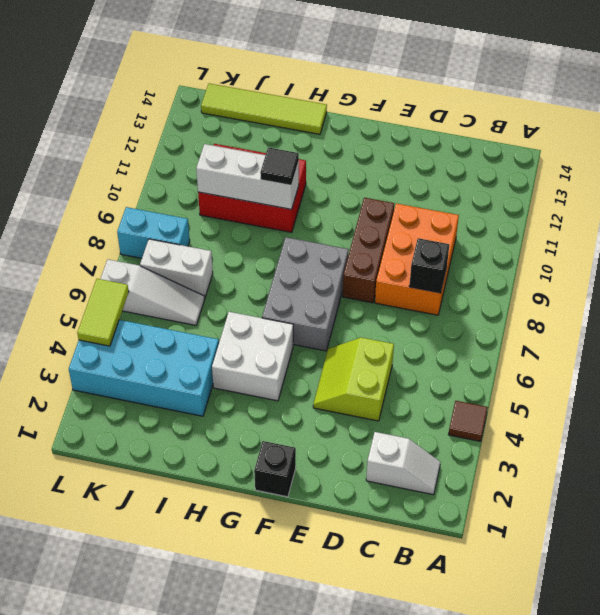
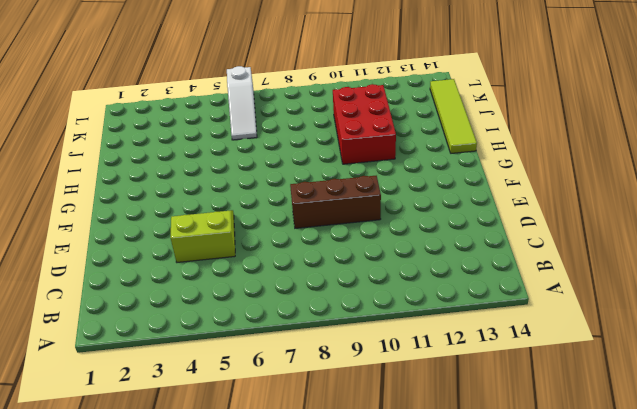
none -> brown 1x1 tile [448,401,488,441]
none -> white 1x2 slope [366,432,440,495]
none -> orange 2x3 brick [375,203,459,315]

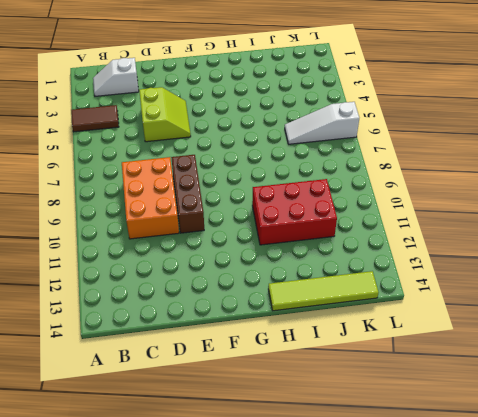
brown 1x2 tile [71,105,119,132] -> brown 1x1 tile [448,401,488,441]
none -> black 1x1 brick [254,441,296,497]
none -> grey 2x3 brick [262,237,349,351]
none -> white 2x2 brick [212,312,293,401]

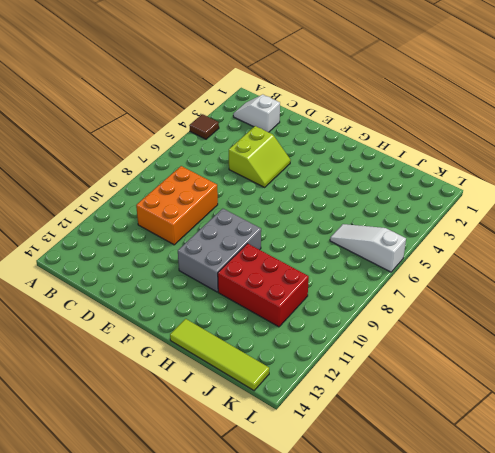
grey 2x3 brick [178,209,261,292] -> grey 2x3 brick moved to [262,237,349,351]
none -> brown 1x3 brick [343,198,394,303]
none -> black 1x1 brick [254,441,296,497]
none -> white 2x2 brick [212,312,293,401]

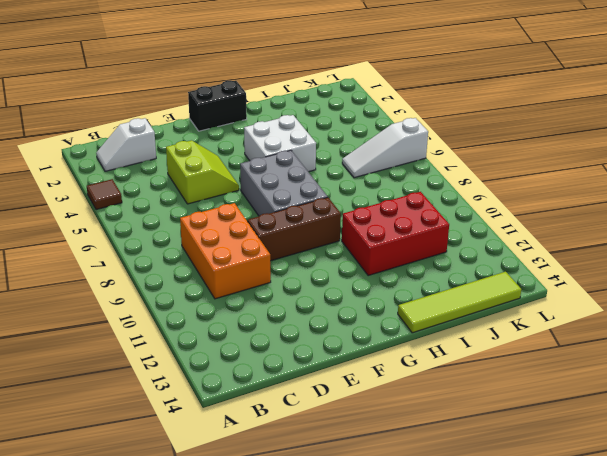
brown 1x3 brick [248,197,341,261] -> brown 1x3 brick turned to [343,198,394,303]
black 1x2 brick [188,80,247,131] -> black 1x1 brick [254,441,296,497]
none -> cyan 2x4 brick [69,320,219,416]
none -> white 1x2 brick [140,239,213,299]
none -> cyan 1x2 brick [117,207,190,258]

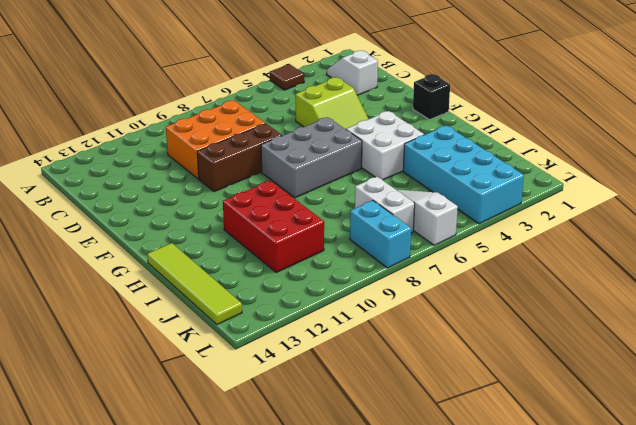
none -> black 1x1 brick [409,238,449,293]
none -> white 1x3 brick [196,144,299,209]
none -> lime 1x2 tile [77,279,129,346]

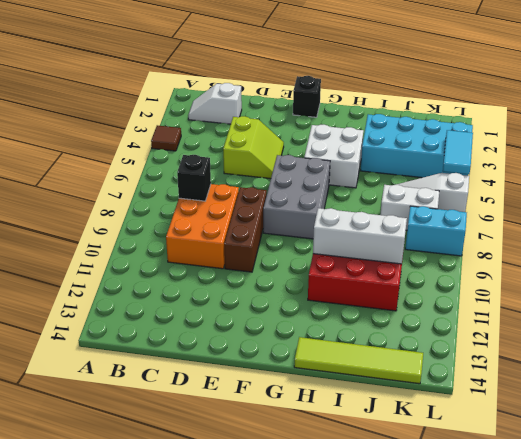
cyan 1x2 tile [443,130,473,174] -> lime 1x2 tile [77,279,129,346]
none -> black 1x1 tile [260,147,299,185]

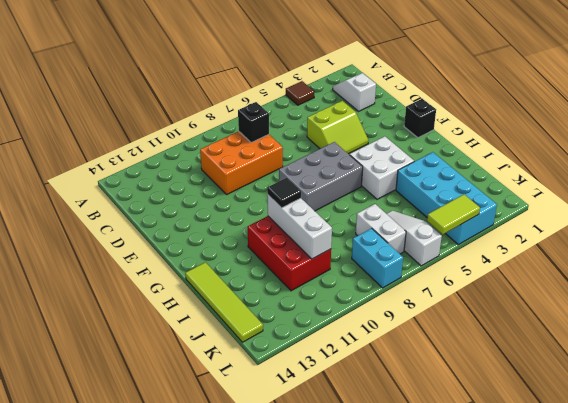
none -> brown 1x3 brick [343,198,394,303]

